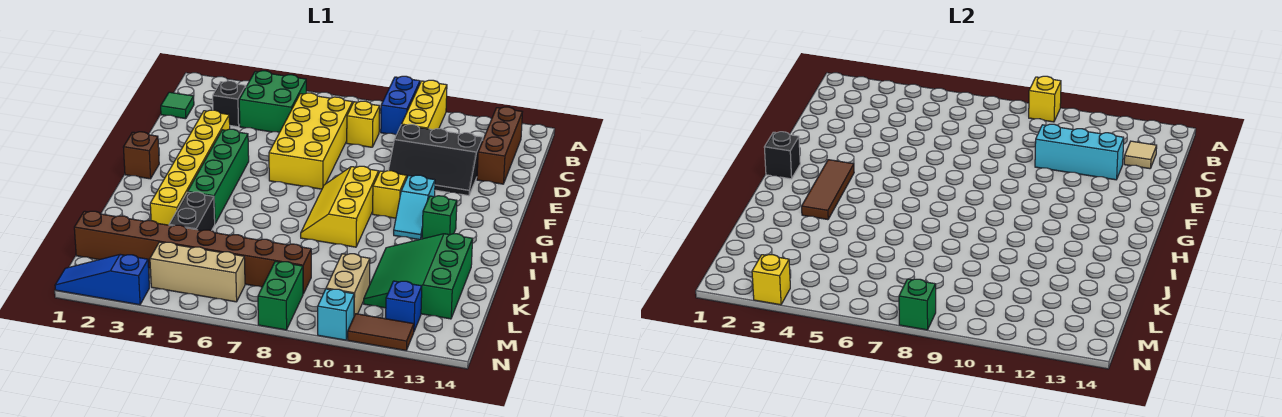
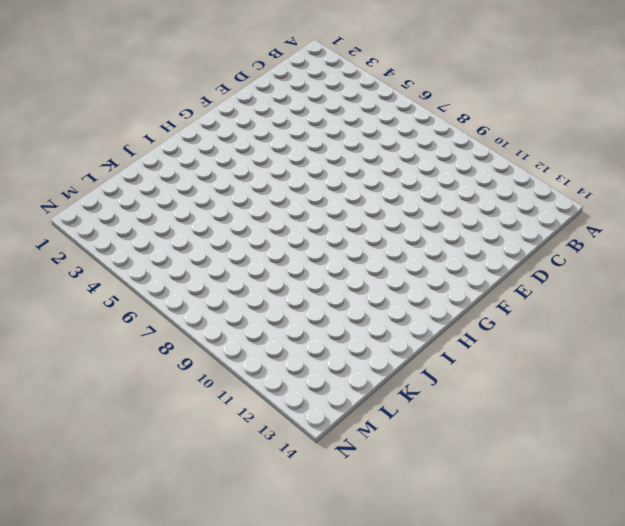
none -> blue 1x2 brick [381,76,420,135]
none -> yellow 1x3 brick [402,80,447,130]
none -> green 2x2 brick [239,71,306,132]
none -> brown 1x3 brick [477,107,522,184]

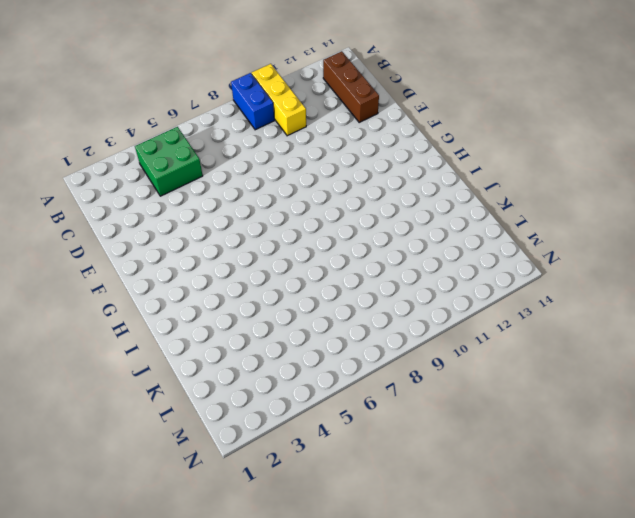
none -> green 1x1 tile [161,92,194,119]
none -> black 1x1 brick [213,81,246,127]
none -> yellow 2x4 brick [269,93,353,189]
none -> yellow 1x1 brick [347,101,380,147]

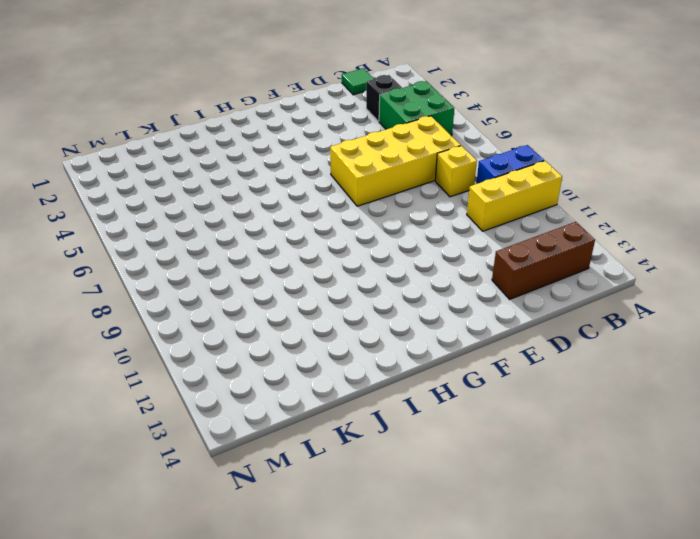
none -> black 2x3 slope [388,124,483,196]
none -> yellow 1x6 brick [150,110,230,225]
none -> green 1x4 brick [188,129,249,223]
none -> brown 1x1 brick [123,132,159,179]

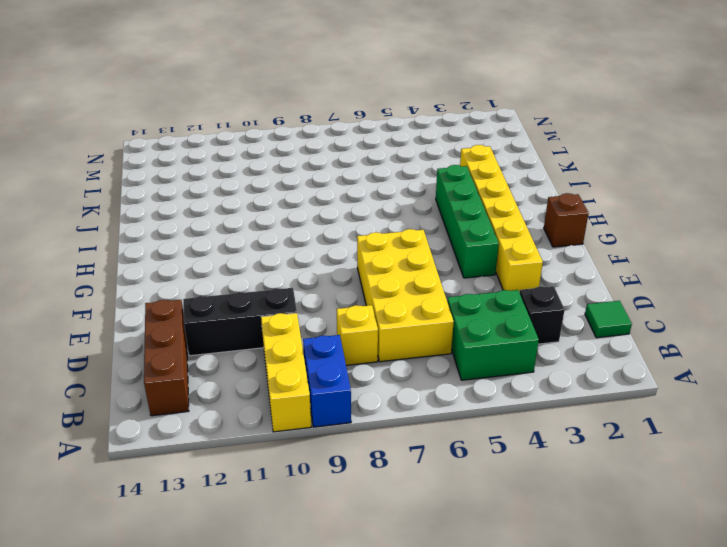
none -> yellow 2x3 slope [301,166,379,247]
none -> yellow 1x1 brick [373,171,407,218]
none -> cyan 1x2 slope [394,175,435,240]
none -> green 1x1 brick [422,196,457,239]

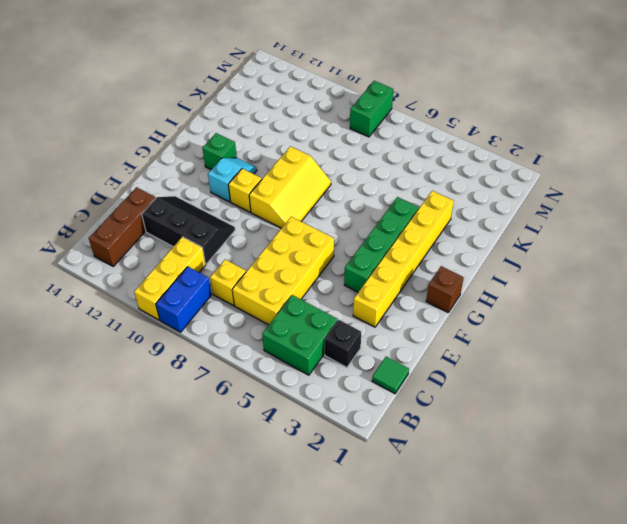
none -> black 1x2 brick [169,192,215,231]
none -> green 3x3 slope [364,234,473,319]
none -> brown 1x8 brick [74,211,311,294]
none -> tan 1x2 brick [326,254,370,315]

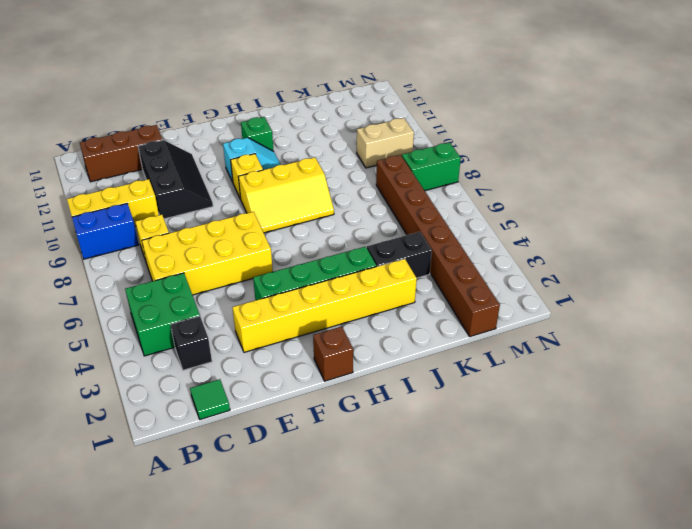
none -> green 3x3 slope [364,234,473,319]
none -> tan 1x3 brick [150,242,245,302]
none -> blue 1x1 brick [386,281,422,331]
none -> blue 1x3 slope [55,254,149,305]

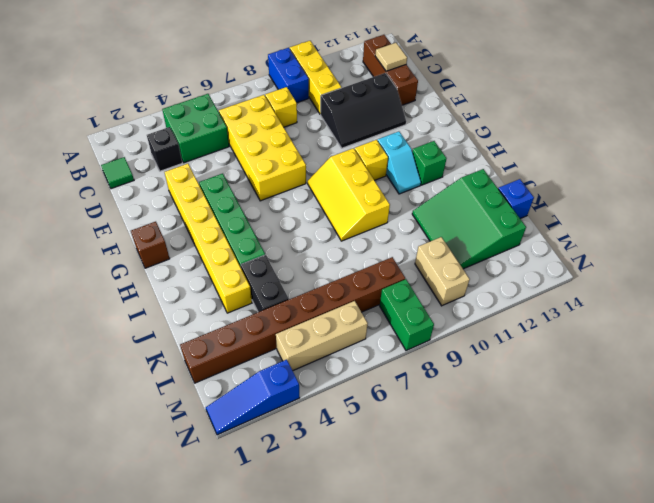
blue 1x1 brick [498,179,534,219] -> blue 1x1 brick moved to [386,281,422,331]
none -> cyan 1x1 brick [318,289,354,340]
none -> brown 1x2 tile [348,314,414,350]
none -> yellow 1x1 brick [1029,76,1061,122]
none -> cyan 1x3 brick [1035,124,1124,180]

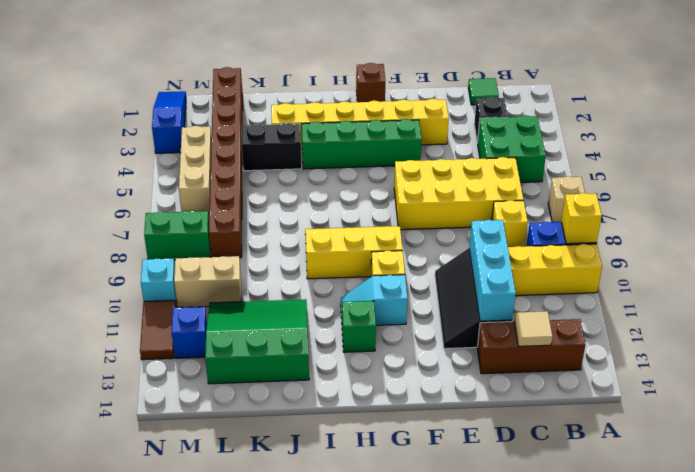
tan 1x1 brick [548,176,585,222] -> none
none -> black 1x1 brick [764,132,800,179]
none -> brown 1x3 tile [802,160,854,220]
none -> yellow 1x1 brick [752,255,790,305]
none -> green 1x1 brick [899,279,936,330]

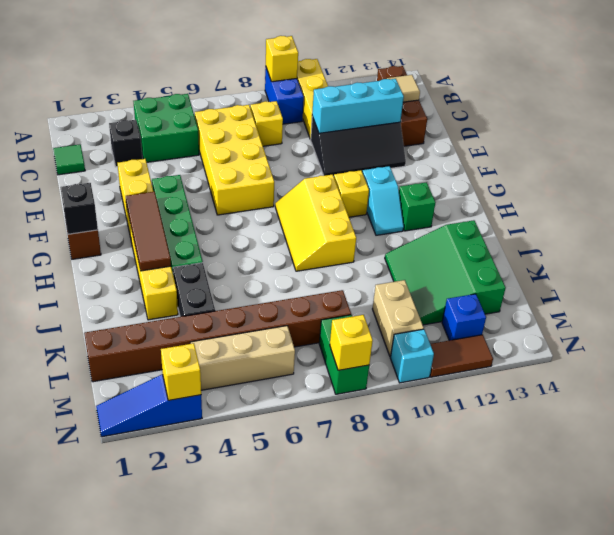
yellow 1x1 brick [330,315,373,370] -> green 1x1 brick [899,279,936,330]

